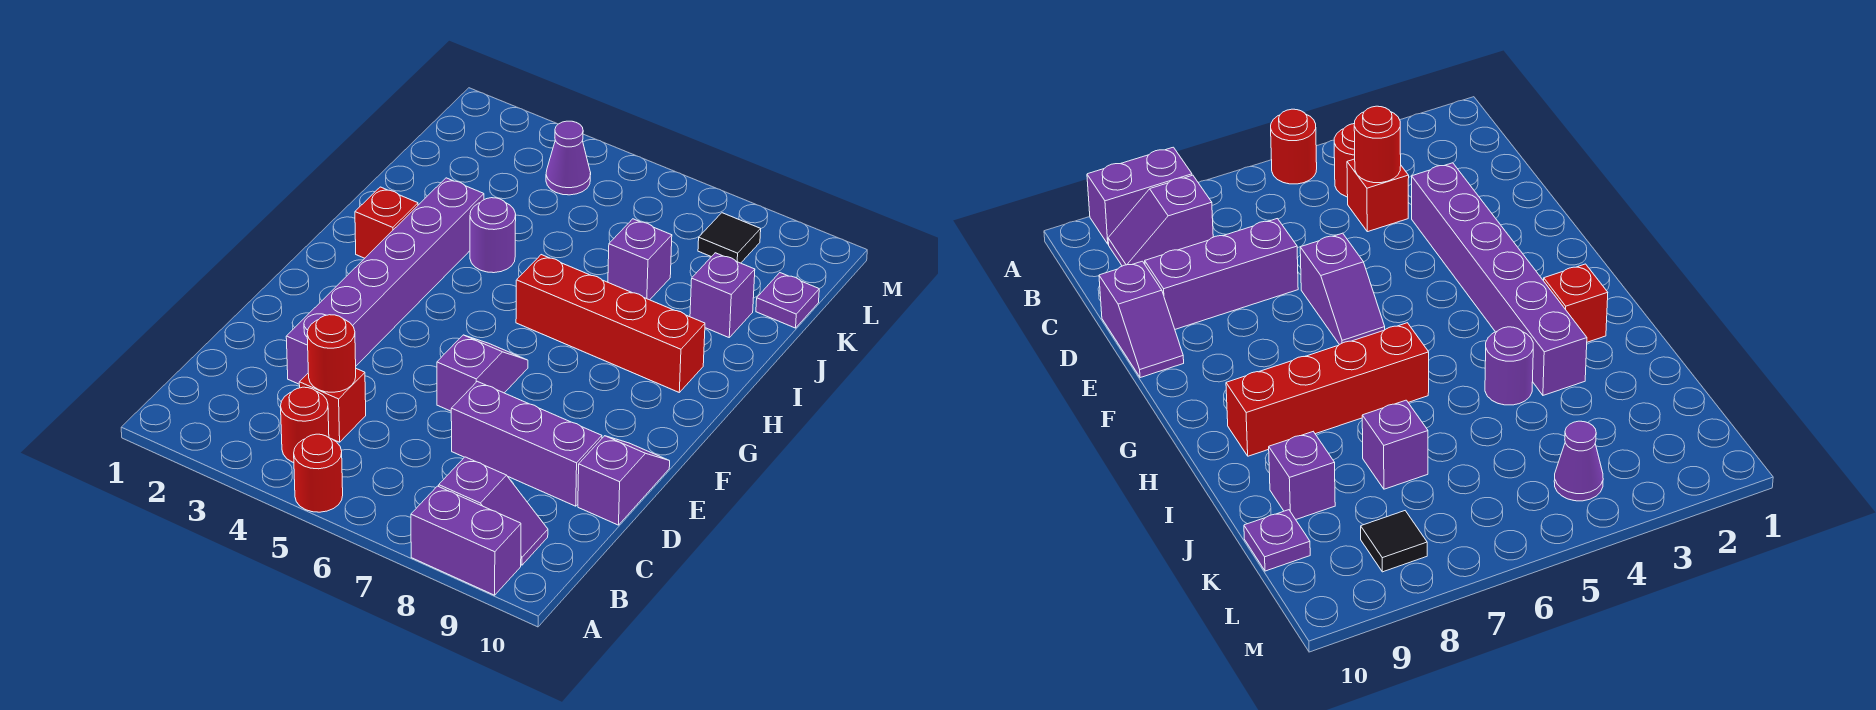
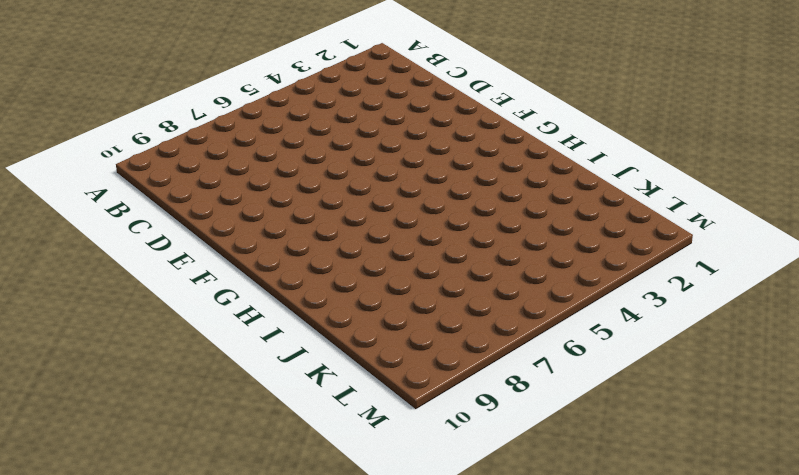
none -> red 1x1 round brick [294,434,343,512]
none -> purple 1x2 brick [411,486,521,595]
none -> red 1x1 round brick [281,387,329,463]

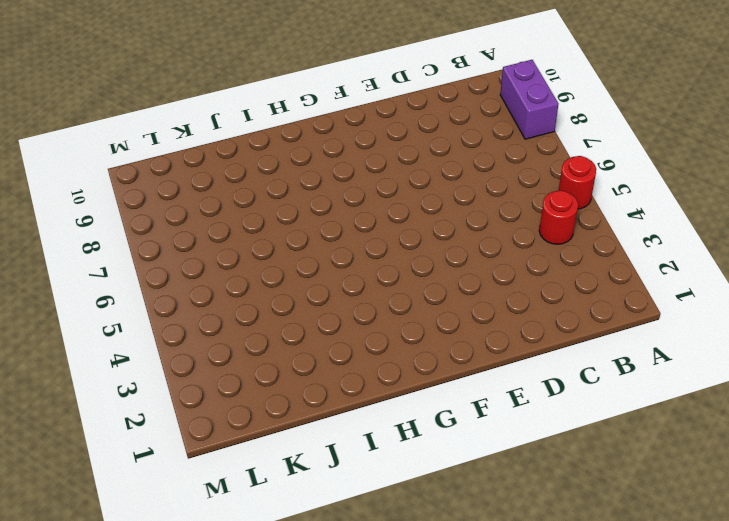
none -> purple 1x2 slope [439,457,548,565]
none -> red 1x1 brick [299,369,366,442]
none -> purple 1x6 brick [286,178,484,384]

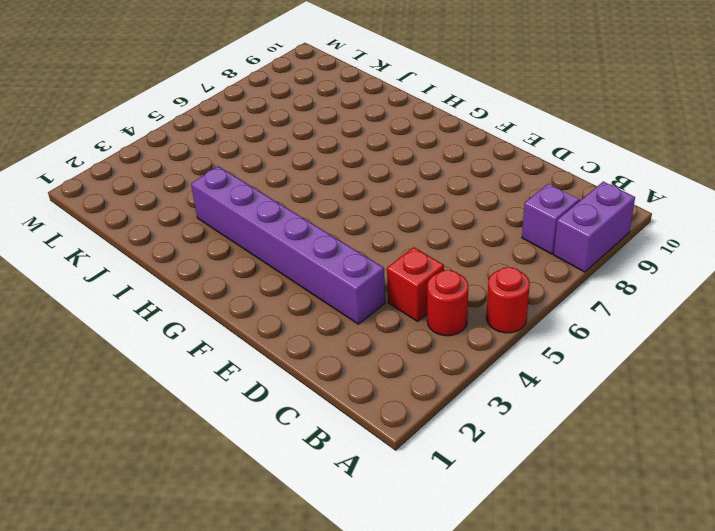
none -> purple 1x3 brick [451,381,602,506]
none -> purple 1x2 slope [578,436,670,525]
none -> purple 1x2 slope [437,335,528,411]

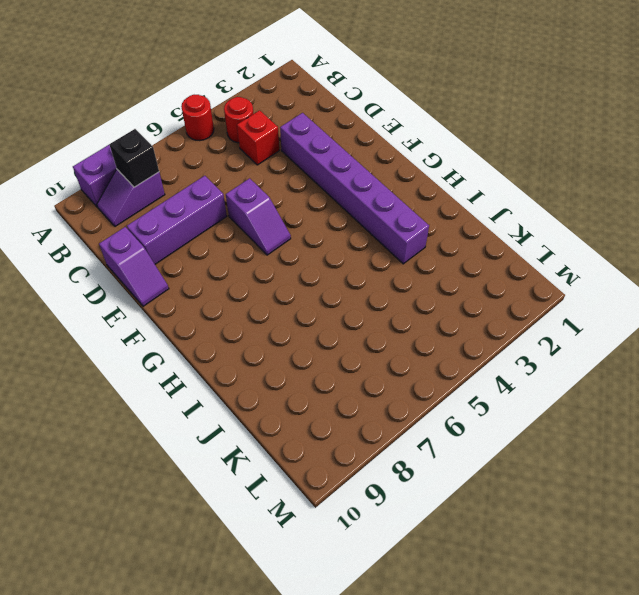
black 1x1 brick [109,129,159,187] -> none
none -> red 1x1 brick [355,187,418,258]
none -> red 1x4 brick [516,255,705,392]
none -> purple 1x1 round brick [470,198,516,273]

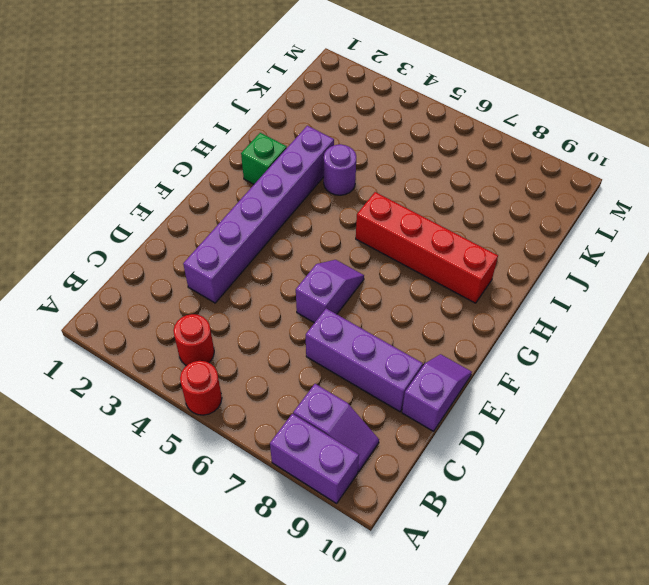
green 1x1 brick [241,133,287,184] -> red 1x1 brick [355,187,418,258]
none -> red 1x1 brick [299,369,366,442]
none -> purple 1x1 brick [608,219,672,300]
none -> purple 1x1 brick [690,253,755,337]

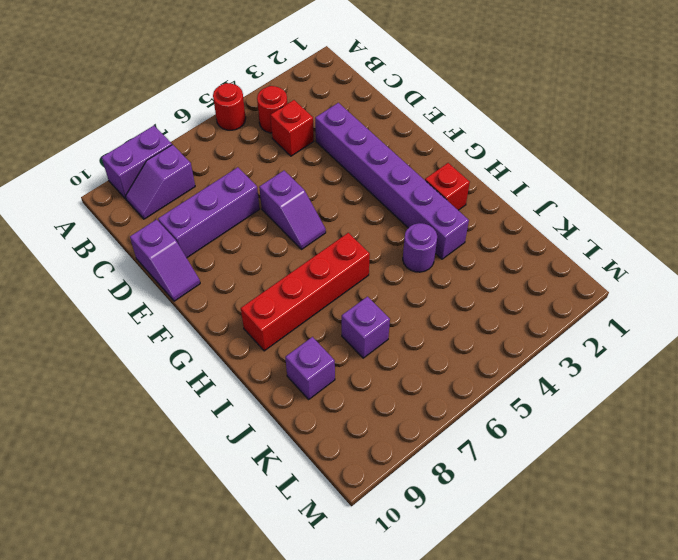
none -> purple 1x1 plate [756,273,819,328]
none -> purple 1x1 cone [546,121,591,195]
none -> black 1x1 tile [698,213,761,263]

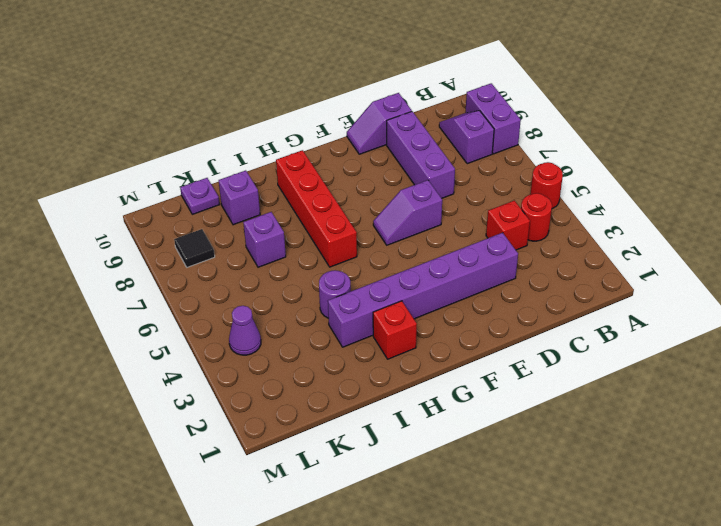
none -> red 1x1 round brick [307,315,356,392]

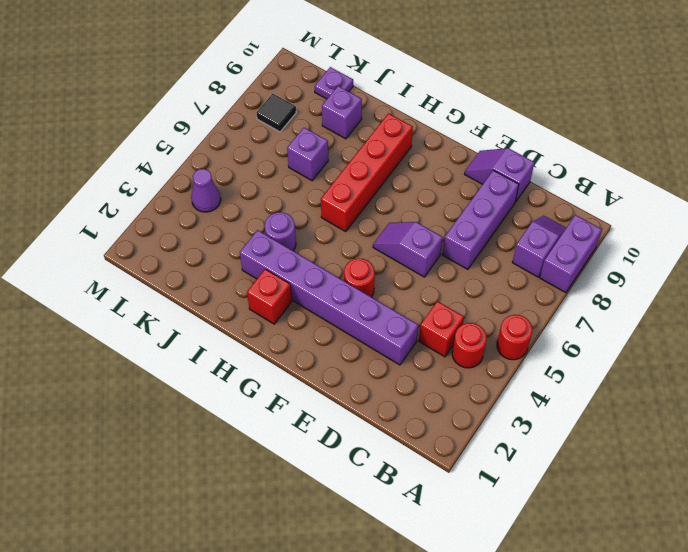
red 1x1 round brick [344,258,375,297] -> red 1x1 round brick moved to [307,315,356,392]

